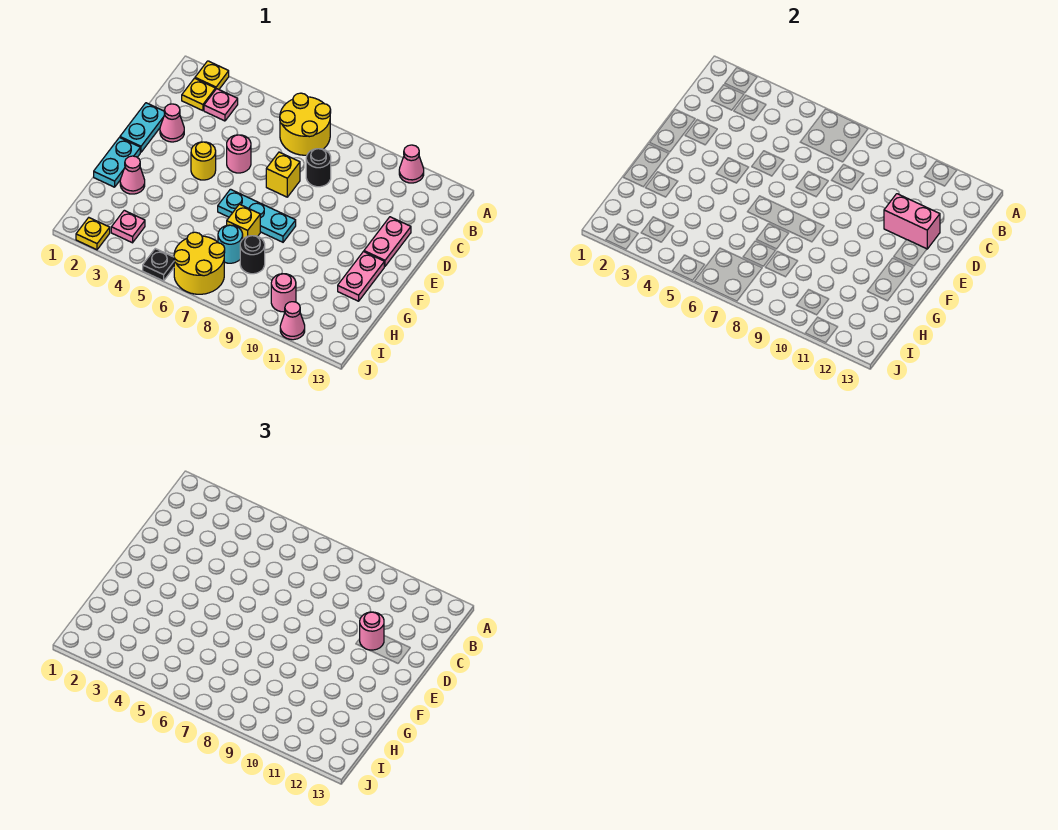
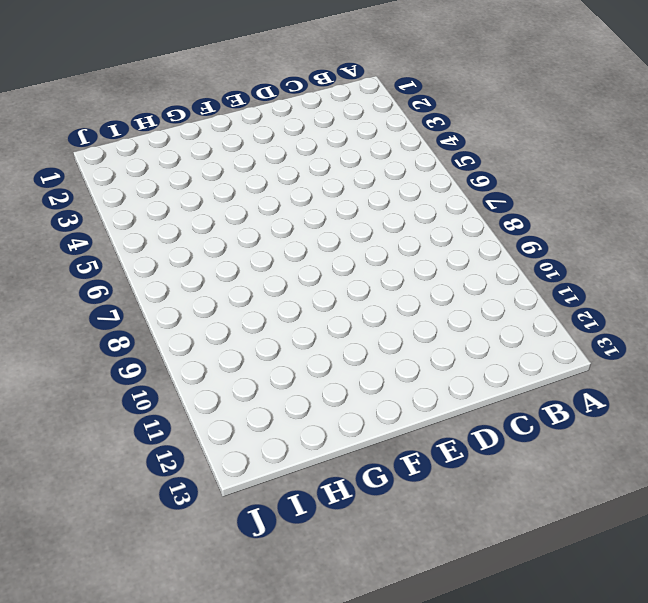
none -> yellow 1x1 plate [195,61,229,89]
none -> yellow 2x2 round brick [280,93,331,155]
none -> pink 1x1 cone [399,145,424,183]

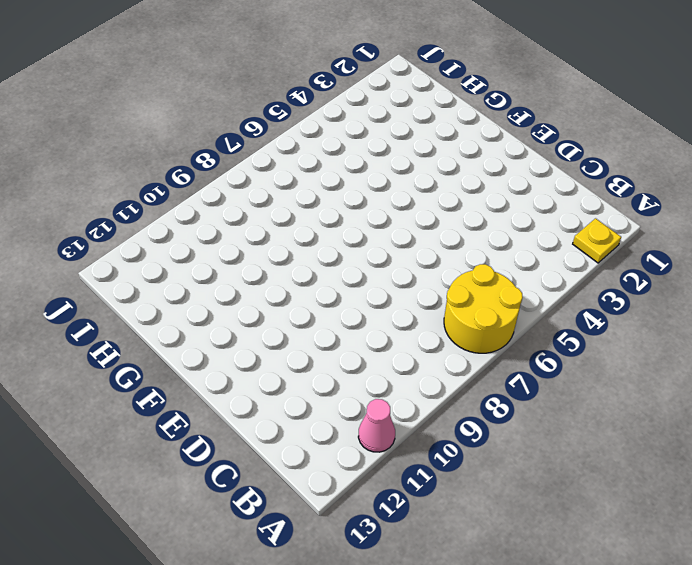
none -> yellow 1x1 plate [182,78,216,111]
none -> pink 1x1 plate [204,89,238,121]
none -> black 1x1 round brick [306,149,331,187]

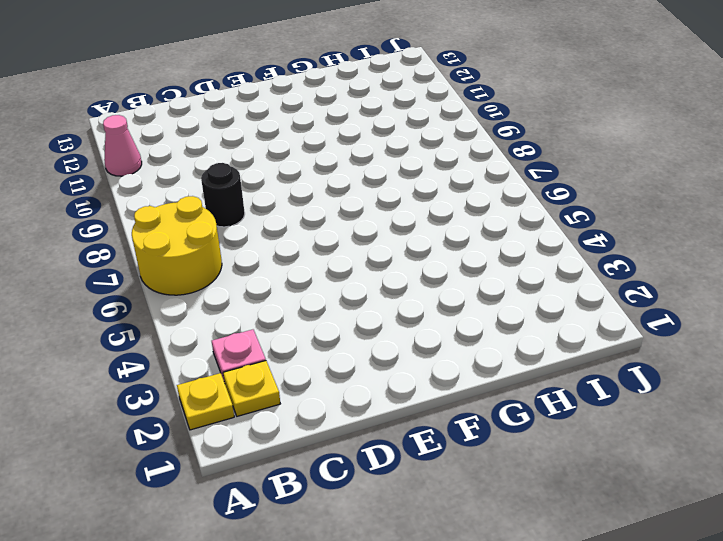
none -> cyan 1x2 plate [120,103,165,152]
none -> pink 1x1 cone [160,104,184,142]
none -> pink 1x1 round brick [227,135,251,173]

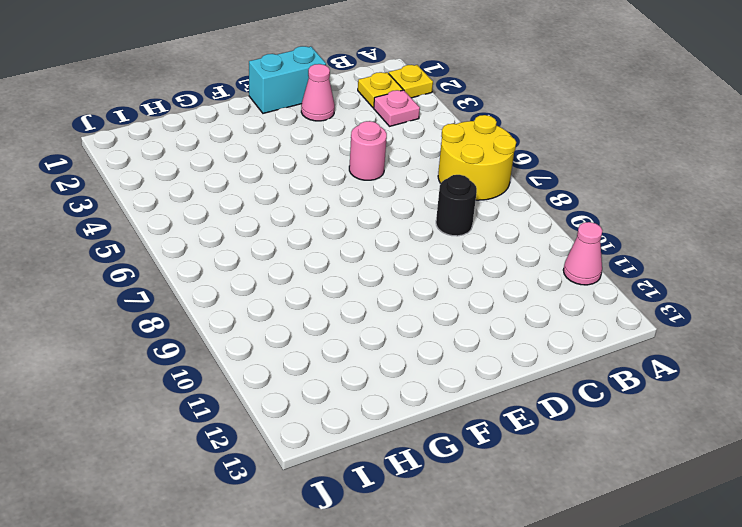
cyan 1x2 brick [249,46,326,113] -> cyan 1x2 plate [120,103,165,152]
none -> yellow 1x1 brick [266,152,300,197]
none -> pink 1x2 plate [364,217,411,266]
none -> yellow 1x1 round brick [191,142,216,180]

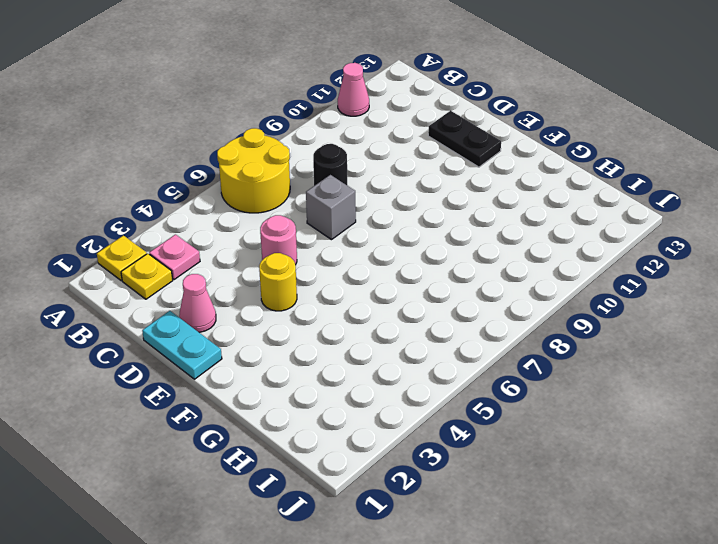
grey 1x1 brick [306,175,356,240] -> yellow 1x1 brick [266,152,300,197]
black 1x2 plate [428,111,501,167] -> pink 1x2 plate [364,217,411,266]
none -> cyan 1x2 plate [94,138,140,187]
none -> cyan 1x3 plate [218,189,296,242]
none -> pink 1x2 plate [338,252,384,301]

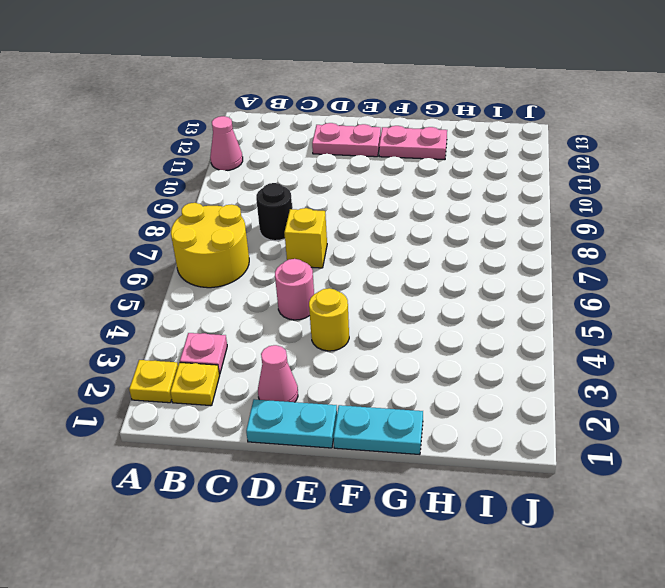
none -> cyan 1x3 plate [218,189,296,242]
none -> pink 1x1 cone [120,156,145,194]
none -> yellow 1x1 brick [227,204,260,239]

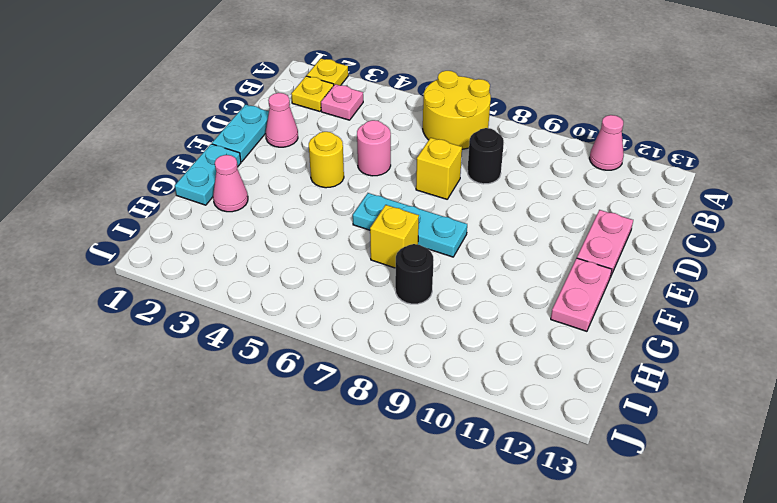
none -> cyan 1x1 round brick [218,225,243,263]
none -> pink 1x1 plate [111,210,145,243]
none -> yellow 2x2 round brick [174,232,225,294]

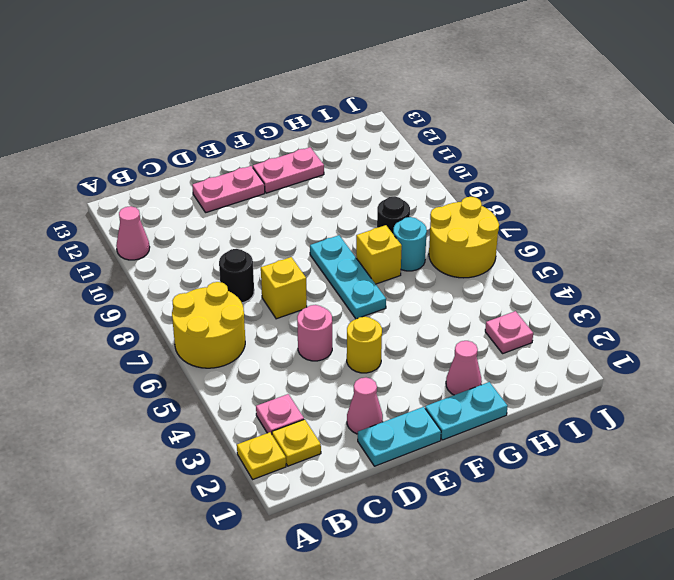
none -> pink 1x1 round brick [271,274,296,312]
none -> yellow 1x1 plate [76,218,110,250]
none -> black 1x1 plate [143,249,174,281]

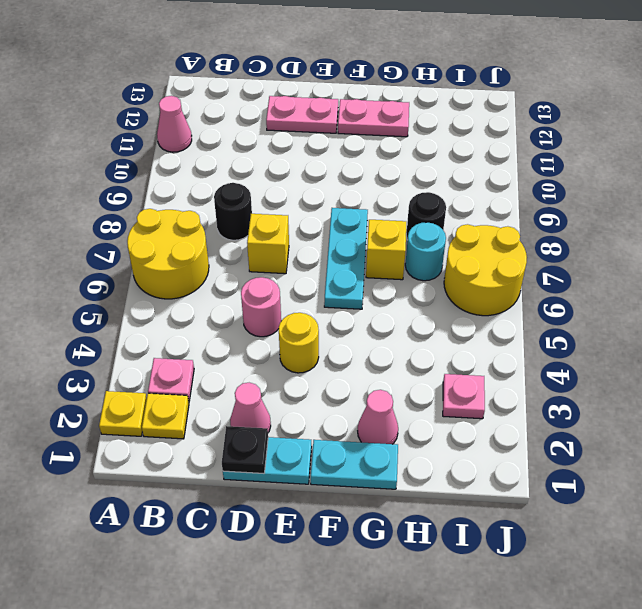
black 1x1 plate [222,426,268,474] -> black 1x1 plate moved to [143,249,174,281]
none -> pink 1x1 round brick [271,274,296,312]
none -> yellow 1x1 plate [76,218,110,250]
none -> pink 1x1 cone [280,302,305,340]

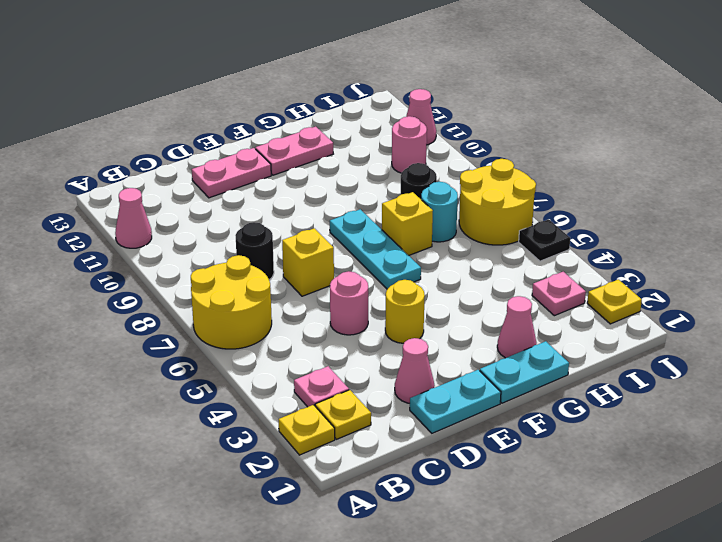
none -> pink 1x2 brick [884,194,940,249]
none -> pink 1x1 round brick [360,612,384,650]

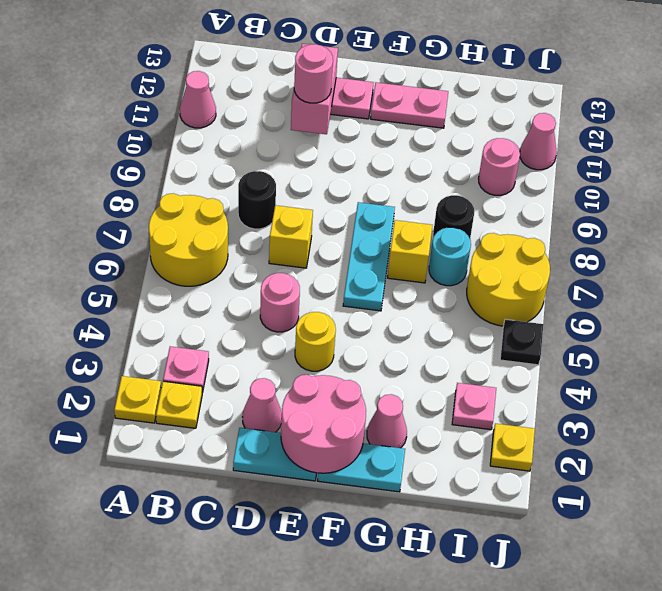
pink 2x2 round brick [281,375,366,473] -> none

